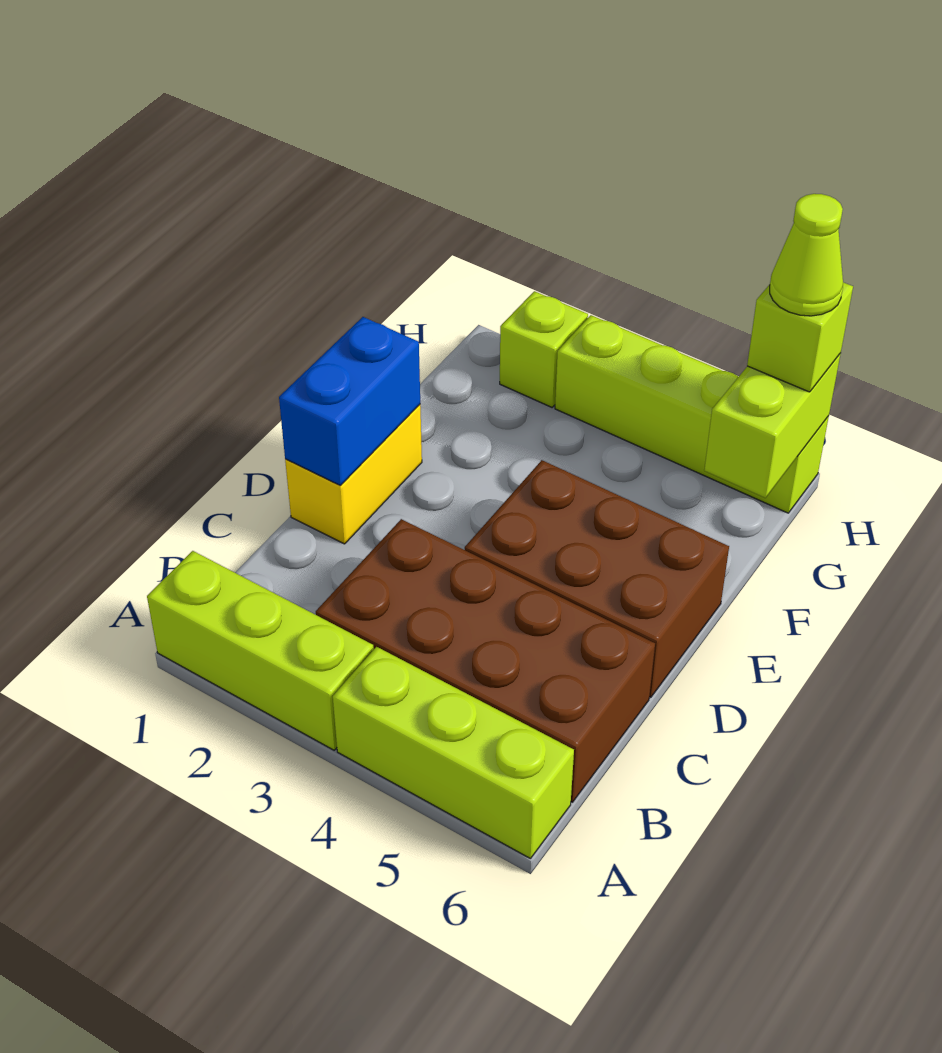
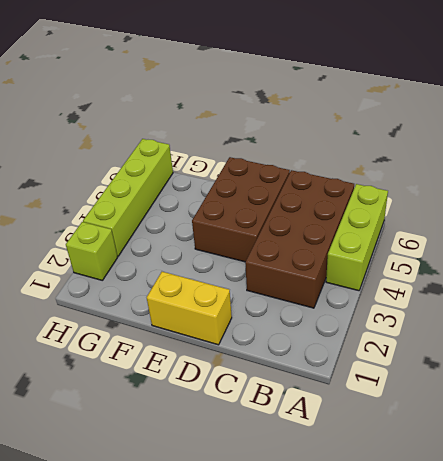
none -> lime 1x3 brick [147,551,374,750]
none -> blue 1x2 brick [279,317,420,485]

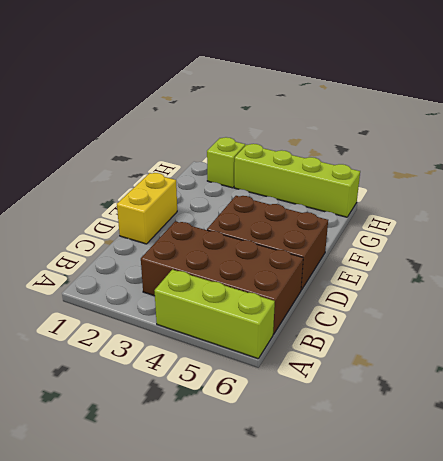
none -> lime 1x3 brick [147,551,374,750]
none -> blue 1x2 brick [279,317,420,485]

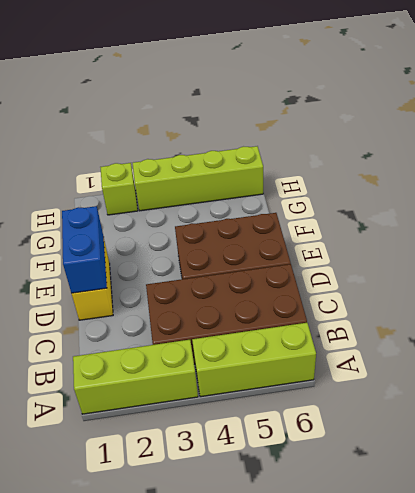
none -> lime 1x2 brick [704,353,841,498]
none -> lime 1x1 brick [747,282,853,392]

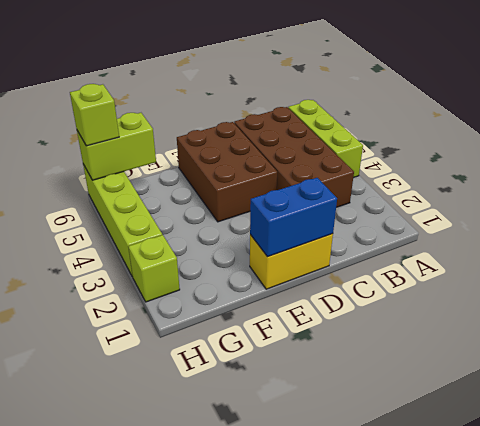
none -> lime 1x3 brick [147,551,374,750]
none -> lime 1x1 cone [770,194,843,316]

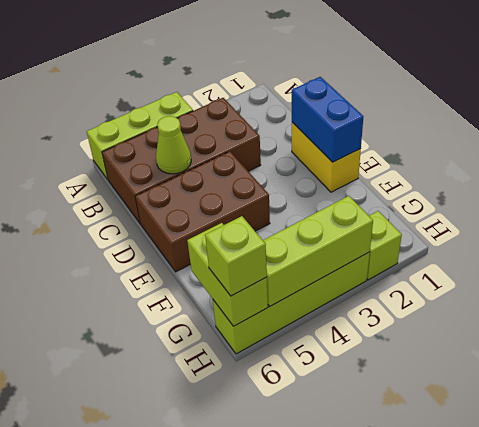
lime 1x1 cone [156,116,191,174] -> lime 1x1 cone moved to [770,194,843,316]
lime 1x3 brick [263,196,373,306] -> lime 1x3 brick moved to [147,551,374,750]

